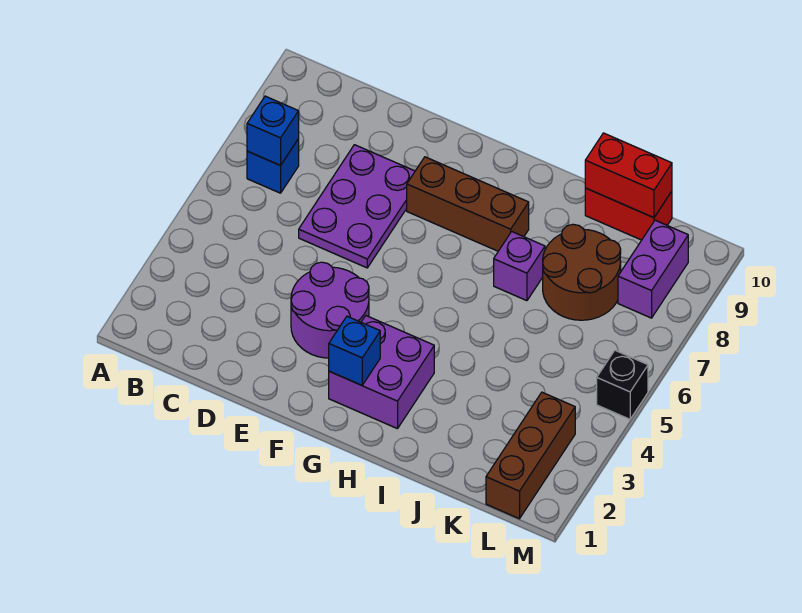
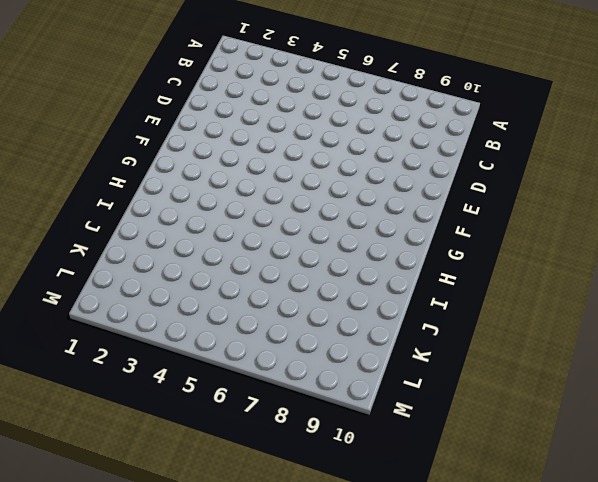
none -> blue 1x1 brick [247,139,299,193]
none -> purple 2x3 plate [299,145,415,268]
none -> purple 2x2 round brick [291,262,369,358]

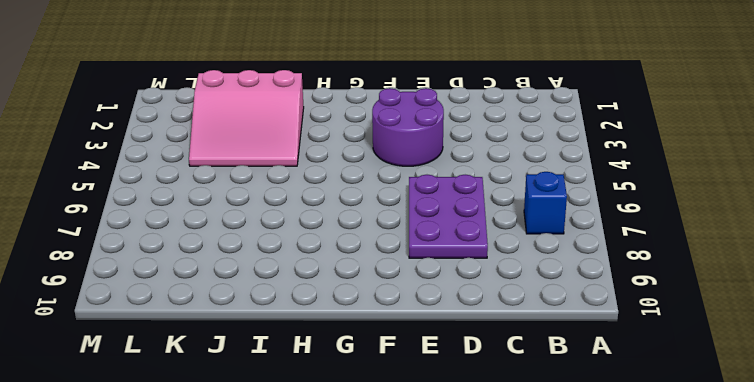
pink 3x3 slope [189,70,304,166] -> none
none -> brown 1x3 brick [407,157,529,251]
none -> purple 2x2 brick [329,316,434,429]
none -> purple 1x1 brick [494,232,545,301]

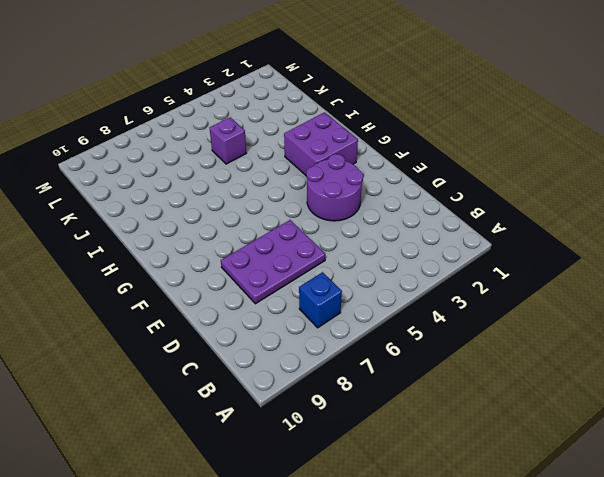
purple 1x1 brick [210,117,246,164] -> purple 1x1 brick moved to [494,232,545,301]
none -> brown 1x3 brick [407,157,529,251]
none -> brown 2x2 round brick [543,224,621,320]
none -> red 1x2 brick [585,188,672,240]

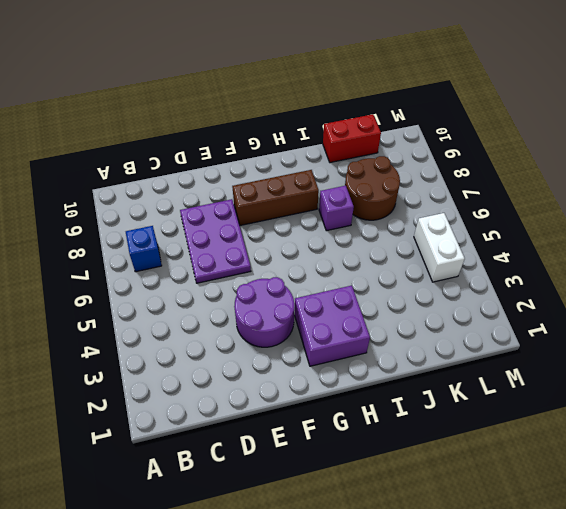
white 1x2 brick [414,213,465,282] -> none
none -> brown 1x3 brick [486,392,575,519]
none -> purple 1x2 brick [618,220,688,318]
none -> black 1x1 brick [597,350,648,419]

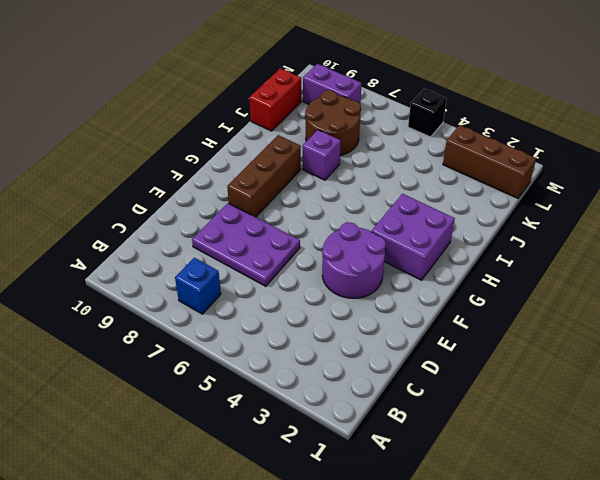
none -> blue 1x1 brick [247,96,299,166]
none -> blue 1x1 brick [329,316,380,385]
none -> red 1x2 brick [585,133,672,218]

